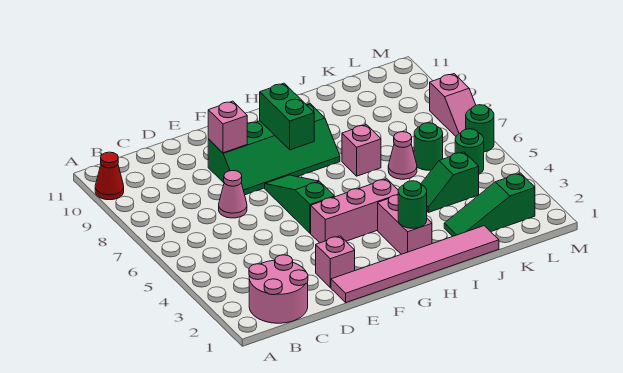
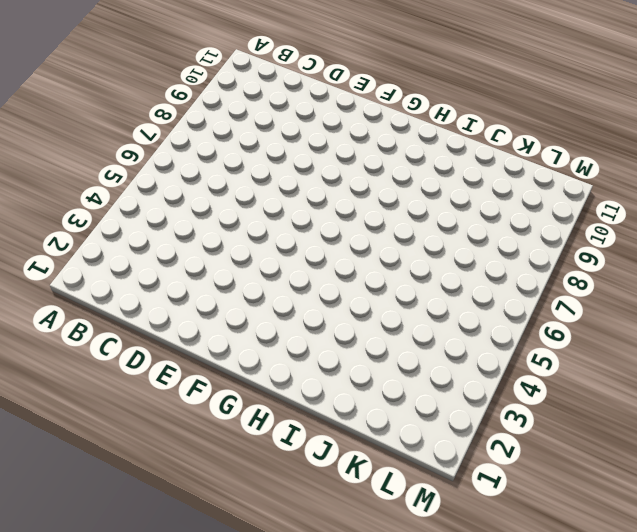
none -> red 1x1 cone [95,152,124,200]
none -> pink 2x2 round brick [249,255,308,323]
none -> pink 1x1 cone [219,171,247,218]

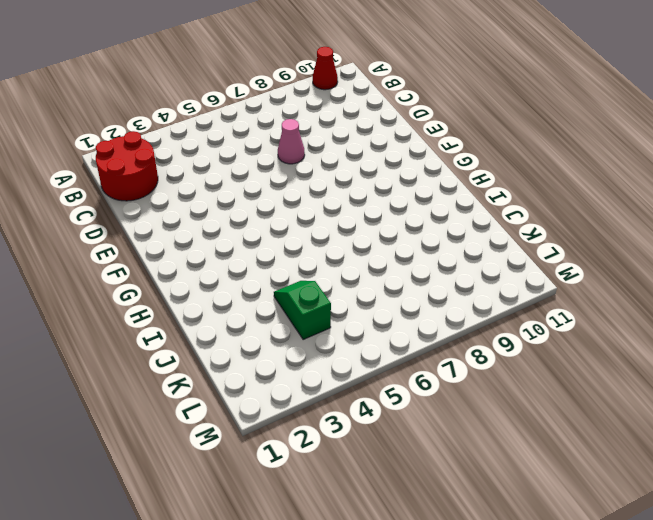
red 2x2 round brick [96,131,158,201] -> pink 2x2 round brick [249,255,308,323]
none -> pink 1x6 tile [331,226,499,302]
none -> pink 1x1 brick [316,236,355,287]
none -> green 2x4 slope [208,103,340,195]

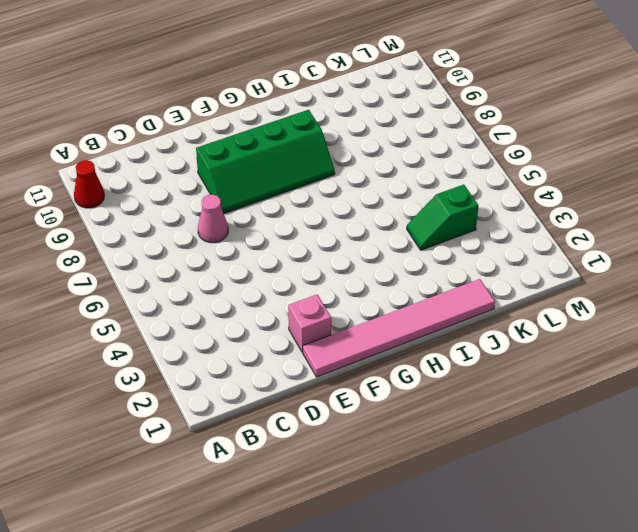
none -> pink 2x2 round brick [249,255,308,323]
none -> pink 1x3 brick [311,179,398,243]
none -> green 1x3 slope [265,175,335,233]

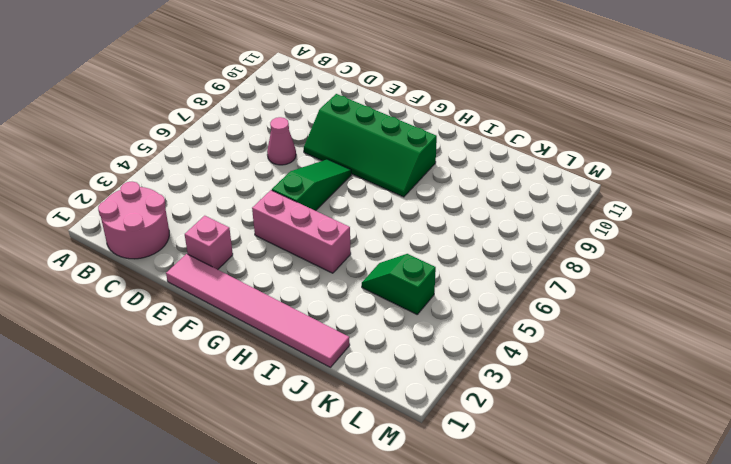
none -> red 1x1 cone [95,152,124,200]
none -> pink 1x2 brick [378,195,432,254]
none -> pink 1x1 brick [342,125,381,176]

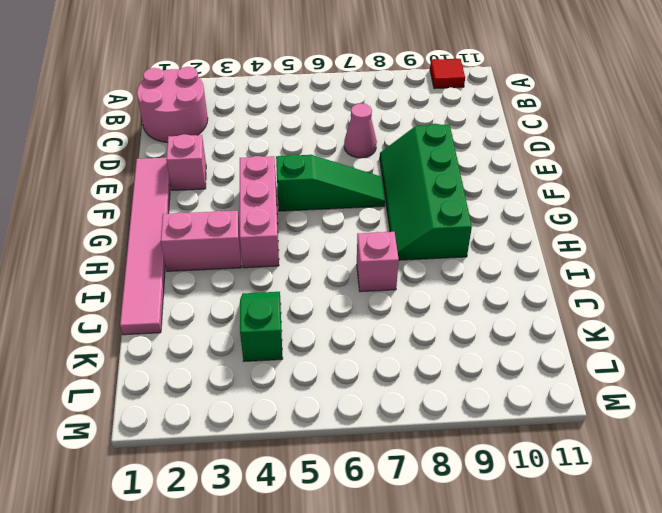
red 1x1 tile [430,59,465,89] -> red 1x1 cone [95,152,124,200]
none -> green 1x3 slope [444,173,535,236]
none -> pink 1x1 cone [388,132,417,179]
none -> green 1x1 round brick [414,123,443,170]

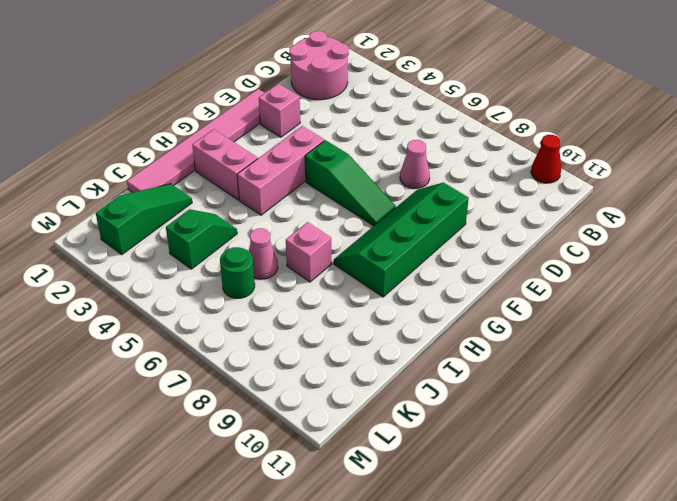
none -> green 1x1 round brick [455,129,484,174]
none -> green 1x1 round brick [466,105,494,152]
none -> pink 1x2 slope [430,74,476,136]

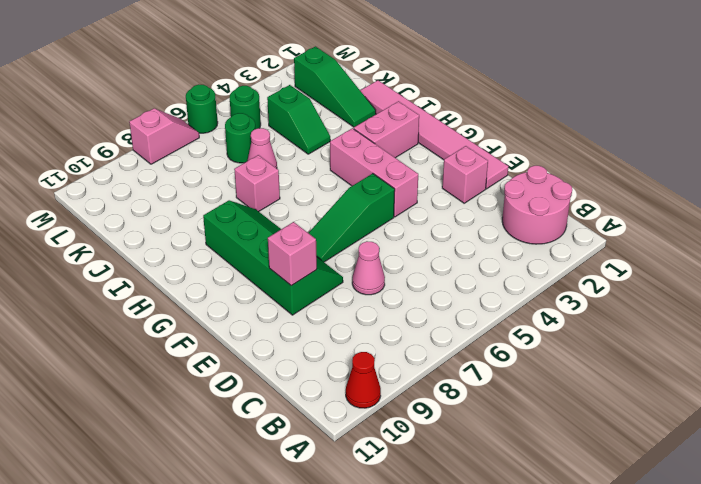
none -> green 1x2 brick [260,83,314,150]
none -> green 1x1 round brick [398,181,427,228]

